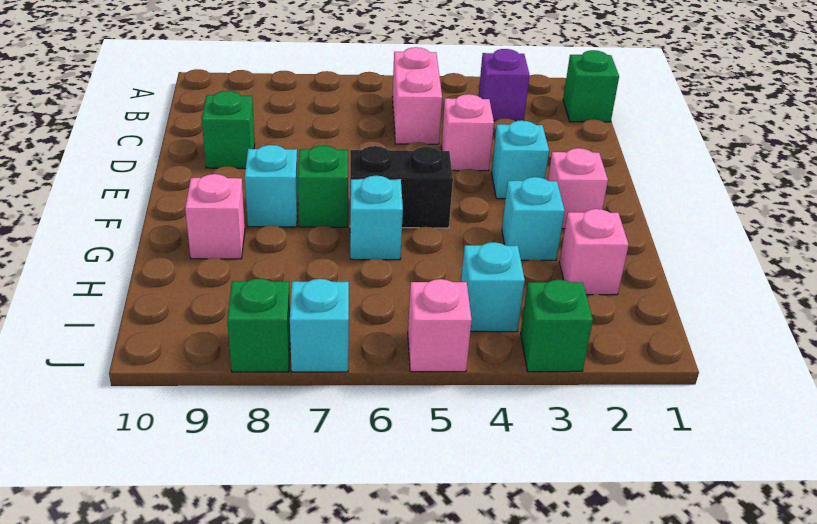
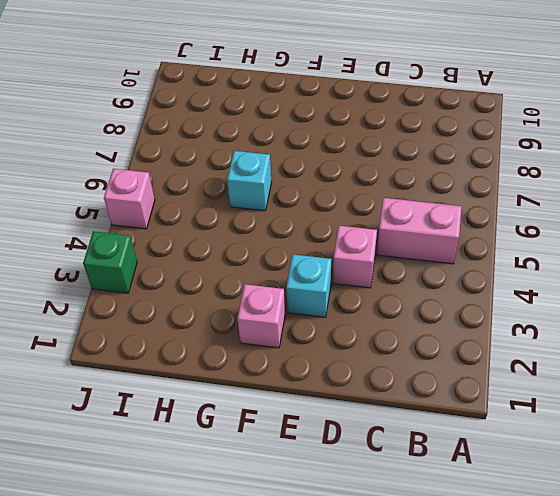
none -> green 1x1 brick [563,50,619,122]
none -> purple 1x1 brick [478,49,530,121]
none -> green 1x1 brick [202,91,255,169]

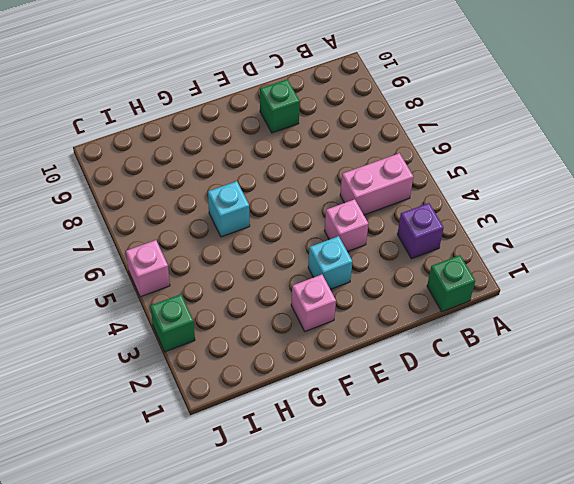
none -> black 1x2 brick [350,146,453,228]
none -> green 1x1 brick [298,146,348,227]
none -> cyan 1x1 brick [245,145,298,227]

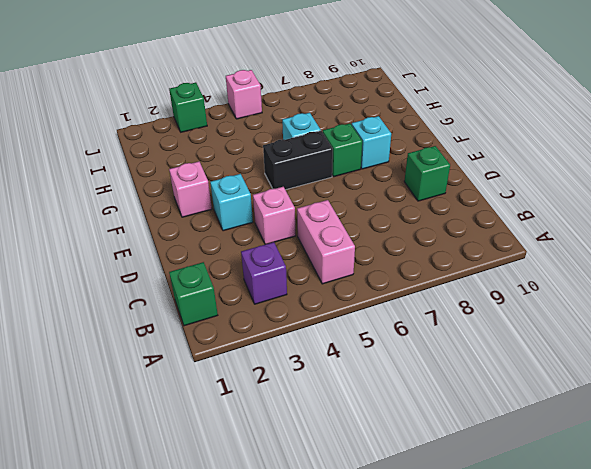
none -> cyan 1x1 brick [502,177,565,260]
none -> pink 1x1 brick [185,174,245,259]
none -> pink 1x1 brick [559,209,629,295]

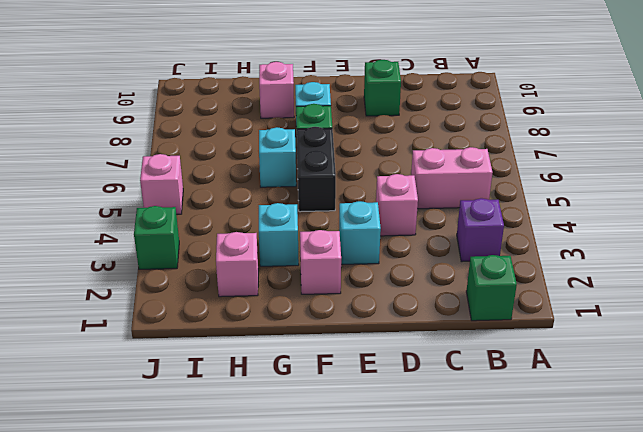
none -> cyan 1x1 brick [461,242,525,332]
none -> cyan 1x1 brick [290,279,349,372]
none -> green 1x1 brick [227,279,290,372]

